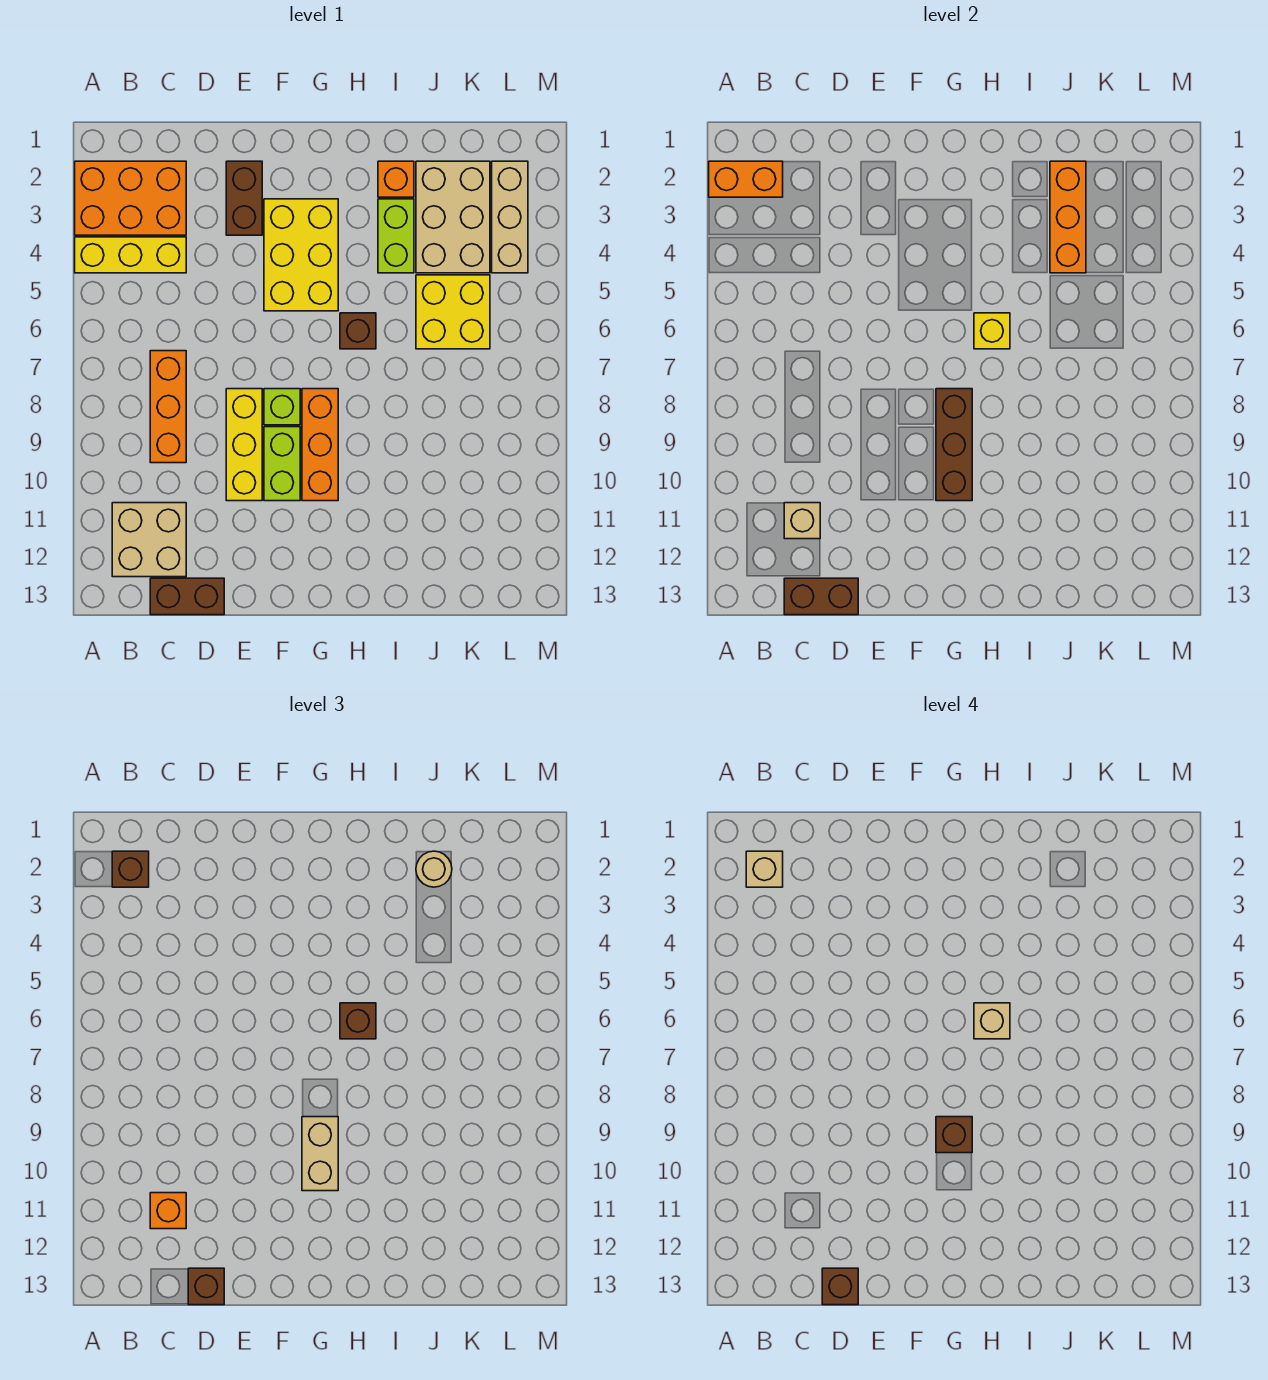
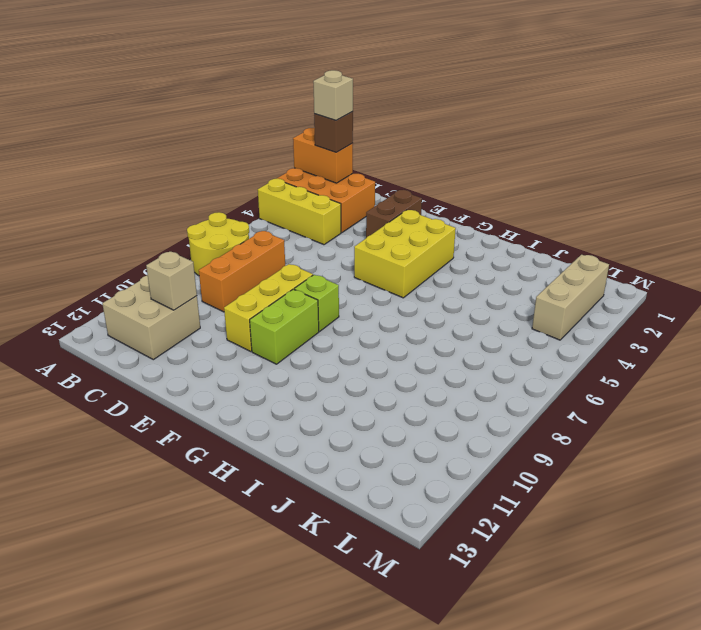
yellow 2x2 round brick [187,212,249,276] -> none
none -> brown 1x2 brick [150,578,224,615]
none -> orange 1x3 brick [302,389,338,501]
none -> brown 1x1 brick [340,313,376,349]
none -> orange 1x1 brick [378,161,414,197]

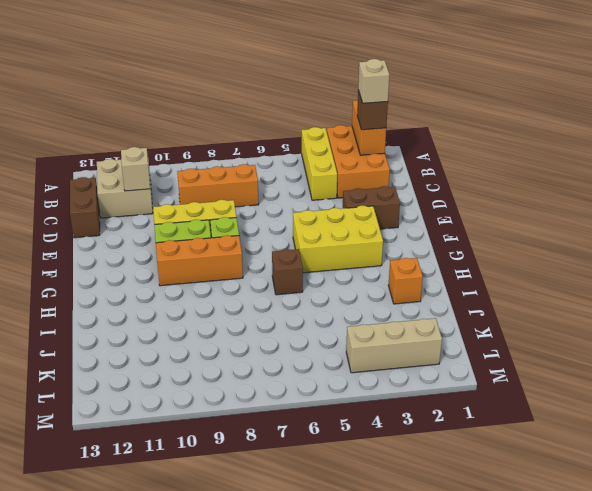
none -> lime 1x2 brick [378,199,414,273]
none -> tan 2x3 brick [416,161,490,273]
none -> yellow 2x2 brick [416,275,490,349]
none -> brown 1x2 brick [784,578,858,615]

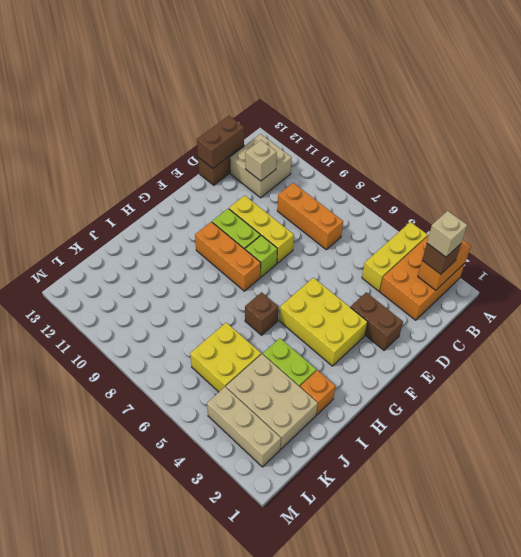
none -> brown 1x3 brick [936,389,972,501]
none -> yellow 1x1 brick [974,313,1010,349]
none -> orange 1x3 brick [1050,161,1086,273]
none -> orange 1x1 brick [150,1193,186,1229]

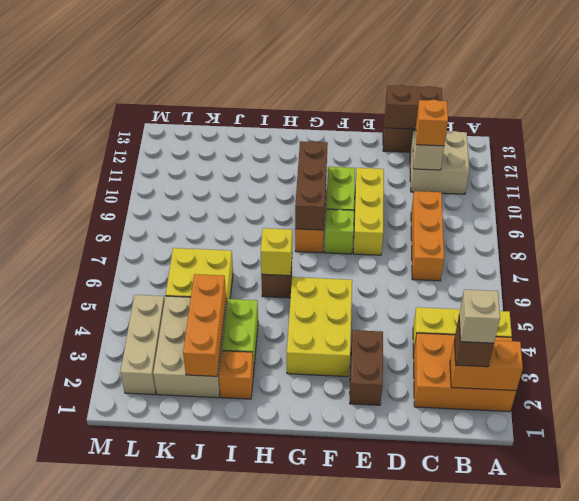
none -> brown 1x1 brick [188,1268,224,1305]
none -> tan 1x2 brick [302,1117,338,1191]
none -> brown 1x1 brick [340,1003,376,1039]
none -> tan 1x1 round brick [416,851,452,887]

